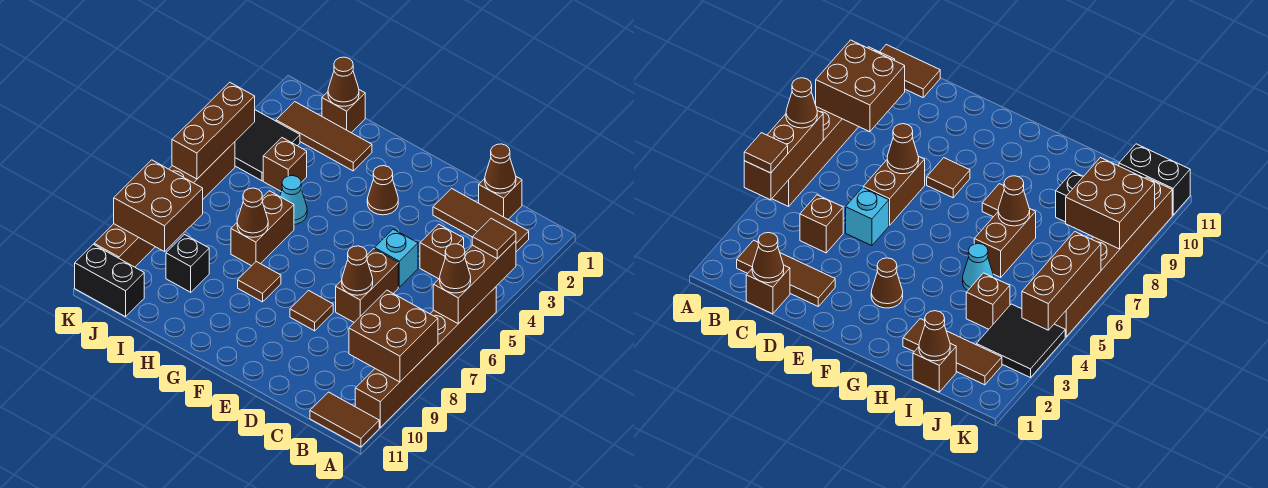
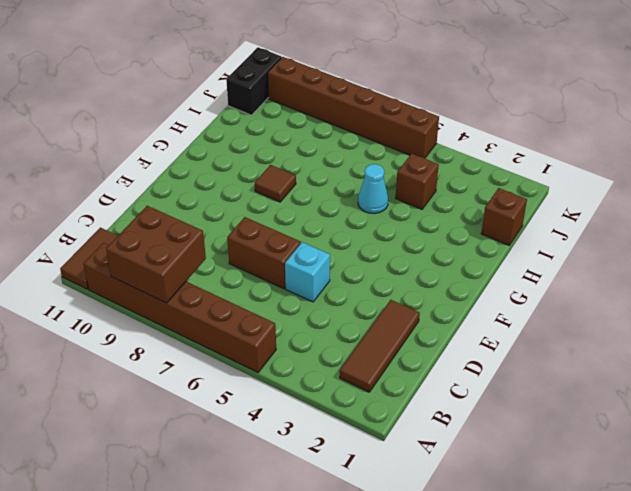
none -> brown 1x1 brick [479,177,522,219]
none -> brown 1x1 brick [420,224,464,279]
none -> brown 1x1 tile [290,291,333,331]

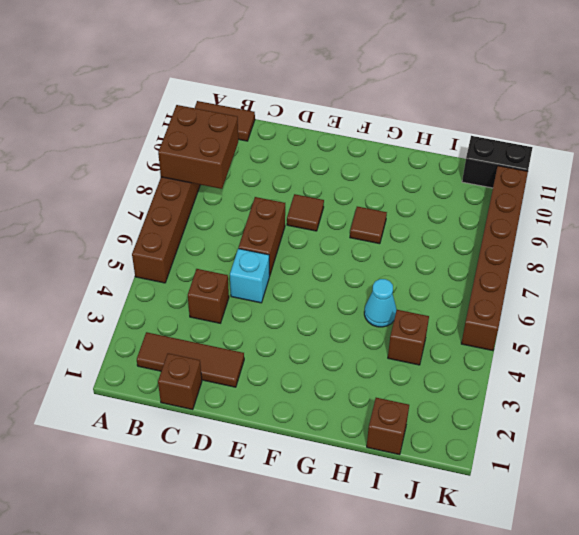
none -> brown 1x1 cone [367,166,398,215]
none -> brown 1x3 tile [276,102,372,171]
none -> brown 1x2 brick [231,191,294,266]

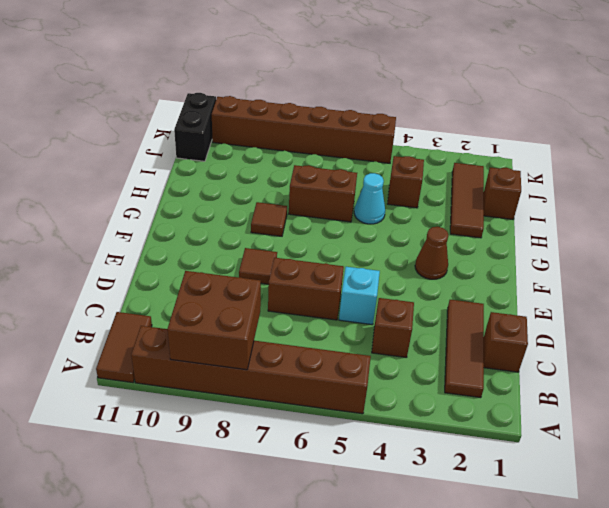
none -> black 1x1 brick [166,235,209,292]
none -> black 2x2 tile [235,110,300,181]
none -> brown 1x3 brick [433,241,516,324]

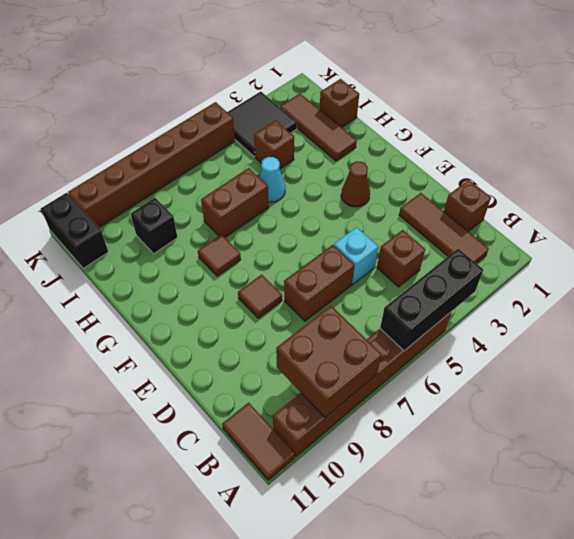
black 1x3 brick [380,249,483,351] -> brown 1x3 brick [433,241,516,324]
none -> brown 1x1 cone [485,144,516,193]
none -> brown 1x1 cone [342,246,373,295]
none -> brown 1x1 cone [237,188,268,237]

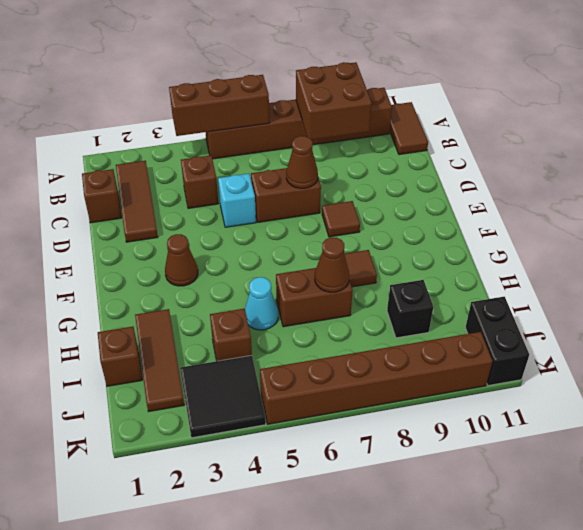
none -> brown 1x1 cone [485,144,516,193]
none -> brown 1x1 cone [328,57,359,106]
none -> brown 2x2 brick [114,160,203,252]

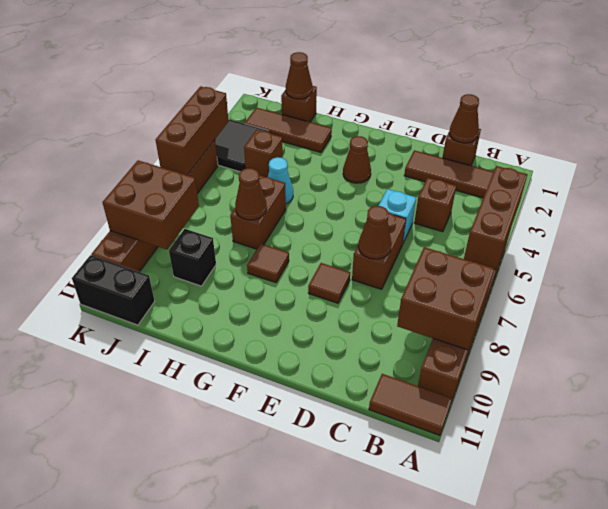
none -> brown 1x1 tile [472,218,516,259]
none -> brown 1x1 cone [440,244,471,293]

